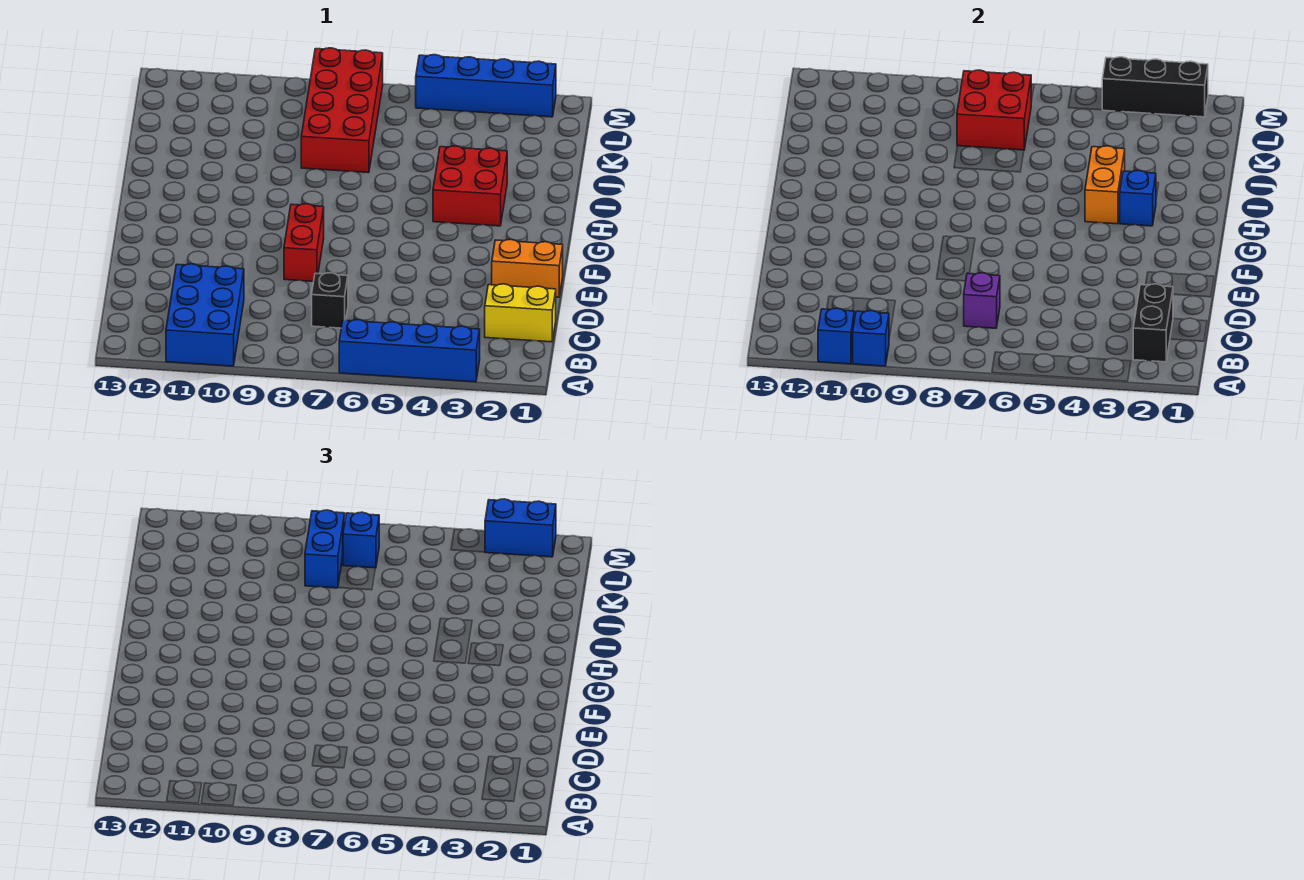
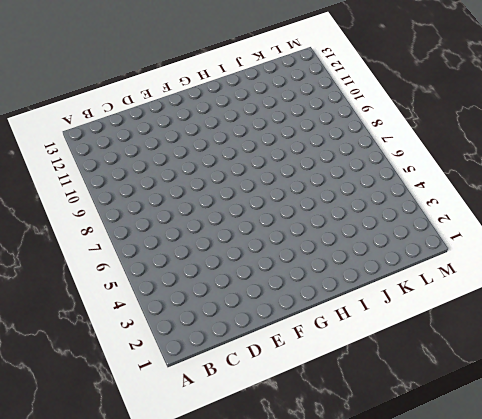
none -> blue 1x4 brick [339,320,480,382]
none -> blue 2x3 brick [166,264,244,366]
none -> yellow 1x2 brick [485,284,556,342]

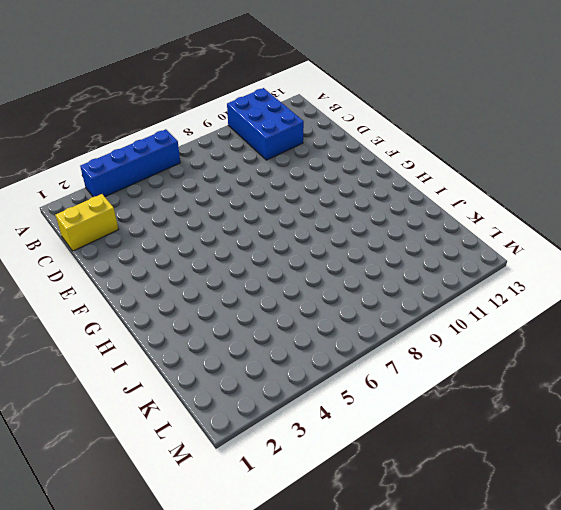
none -> black 1x1 brick [312,273,348,328]
none -> orange 1x2 brick [492,239,563,297]
none -> red 1x2 brick [284,204,324,281]

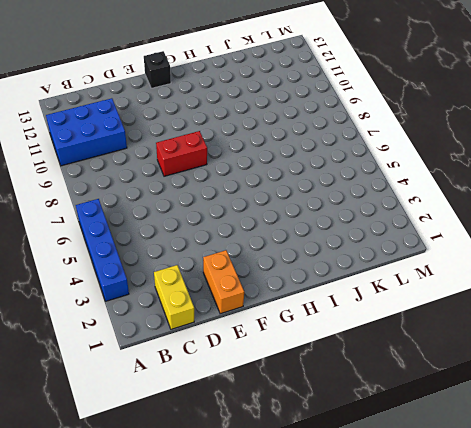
black 1x1 brick [144,51,171,88] -> black 1x1 brick moved to [312,273,348,328]
none -> red 2x2 brick [433,146,507,226]
none -> red 2x4 brick [301,48,383,173]
none -> blue 1x4 brick [416,55,556,117]

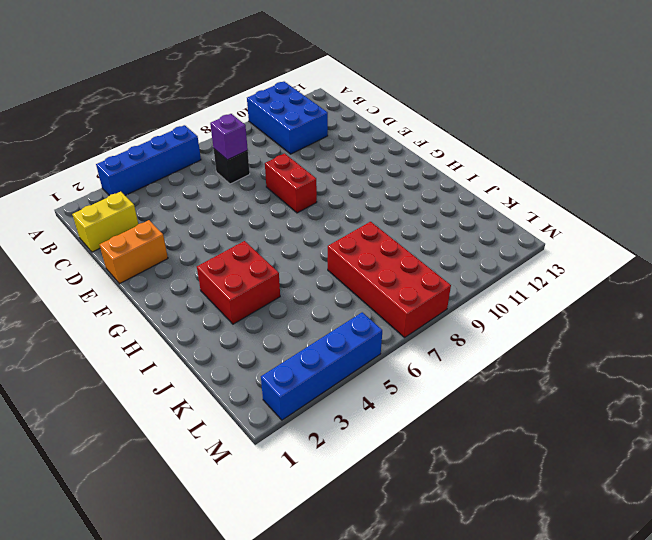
none -> blue 1x1 brick [852,311,889,366]
none -> blue 1x1 brick [818,308,854,364]
none -> black 1x2 brick [1133,284,1173,362]

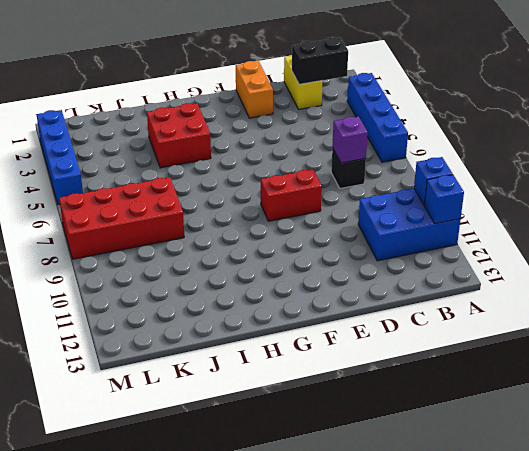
none -> blue 1x1 brick [1119,170,1156,226]
none -> orange 1x2 brick [1085,146,1125,224]
none -> red 2x2 brick [957,70,1031,150]

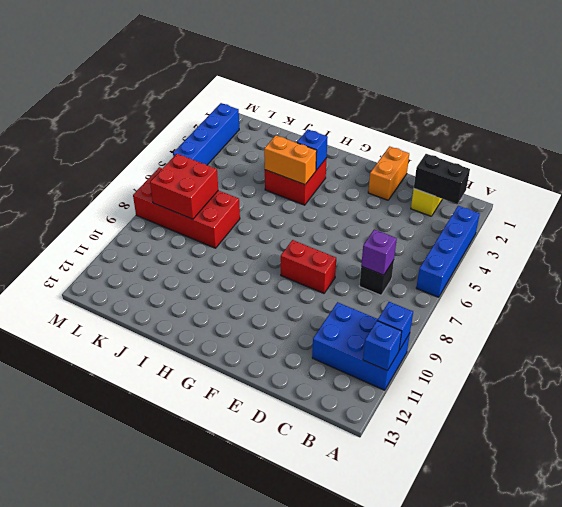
none -> black 1x3 brick [1102,57,1208,117]
none -> blue 1x2 brick [305,510,345,588]
none -> blue 1x1 brick [343,512,379,568]

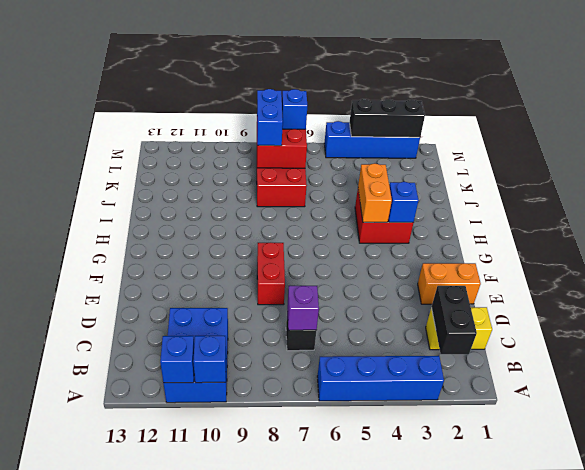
none -> blue 1x2 brick [485,499,556,557]

